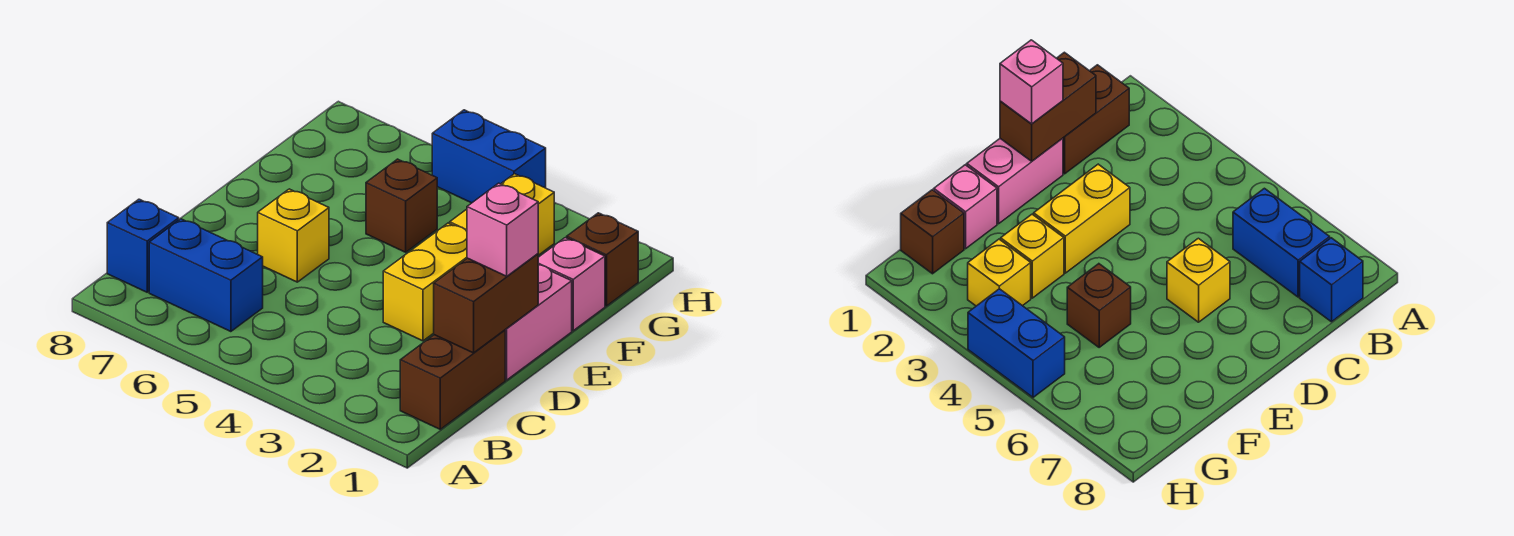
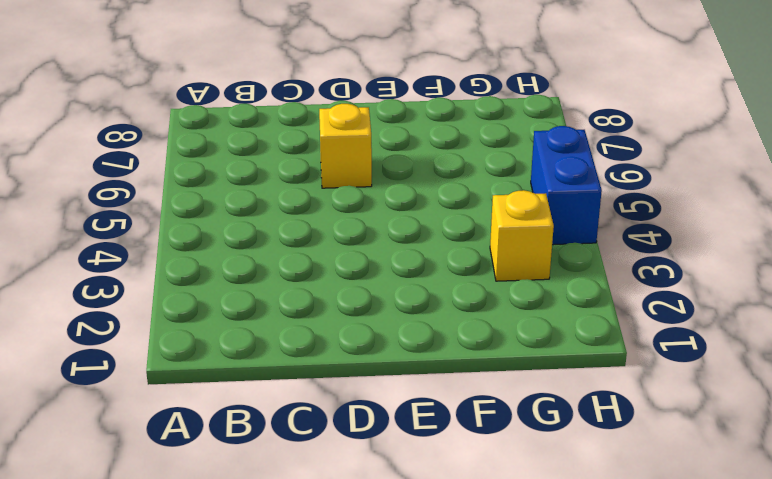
none -> brown 1x2 brick [400,330,505,429]
none -> blue 1x2 brick [149,219,263,332]
none -> blue 1x1 brick [107,199,179,292]

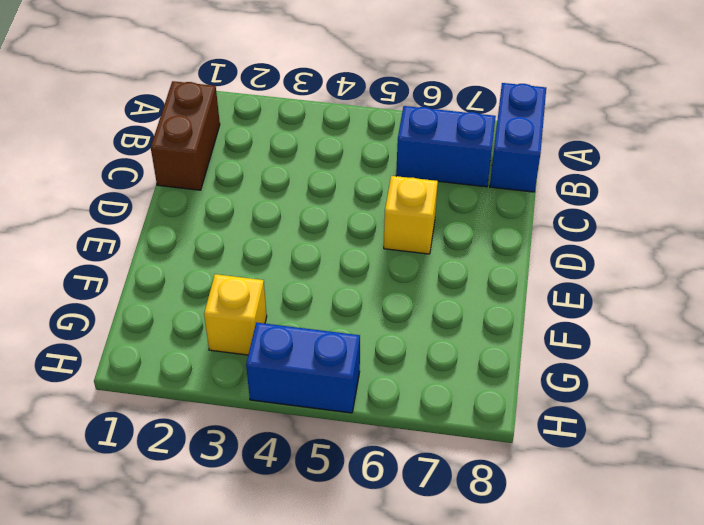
blue 1x2 brick [490,83,546,192] -> blue 1x1 brick [107,199,179,292]
none -> pink 1x2 brick [505,265,572,380]
none -> yellow 1x2 brick [383,223,467,341]
none -> pink 1x1 brick [538,238,605,331]

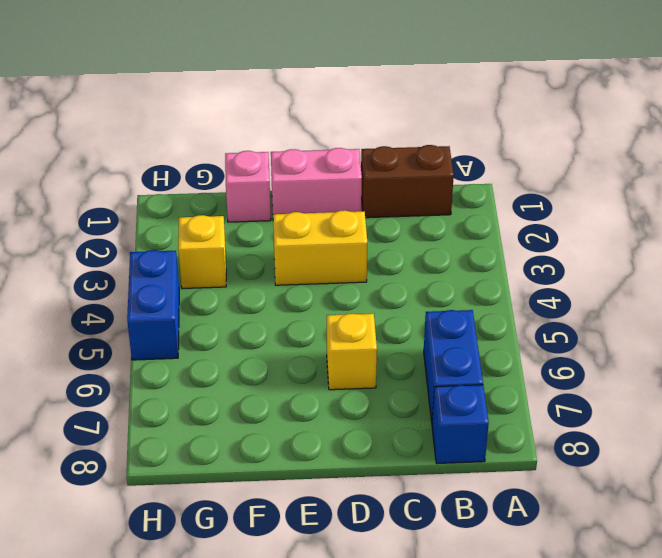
none -> yellow 1x1 brick [1001,214,1064,298]
none -> brown 1x1 brick [366,159,437,252]
none -> brown 1x1 brick [567,213,638,306]

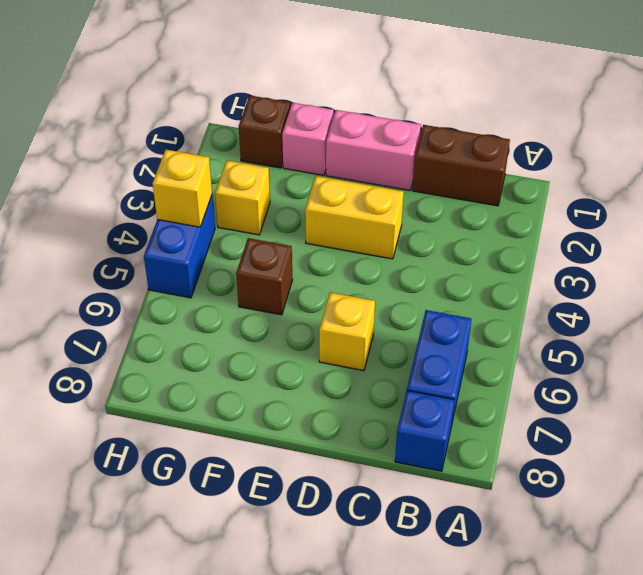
yellow 1x1 brick [153,150,212,227] -> yellow 1x1 brick moved to [1001,214,1064,298]
none -> brown 1x2 brick [434,254,538,353]
none -> pink 1x1 brick [467,183,538,276]

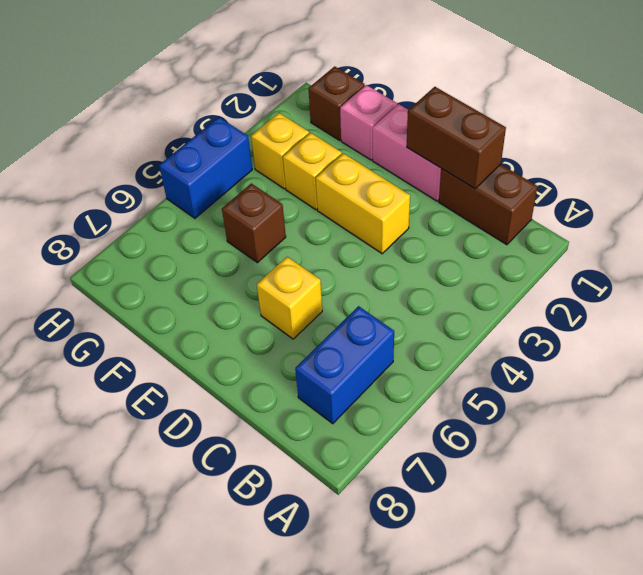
none -> blue 1x1 brick [107,199,179,292]
none -> pink 1x1 brick [467,183,538,276]

